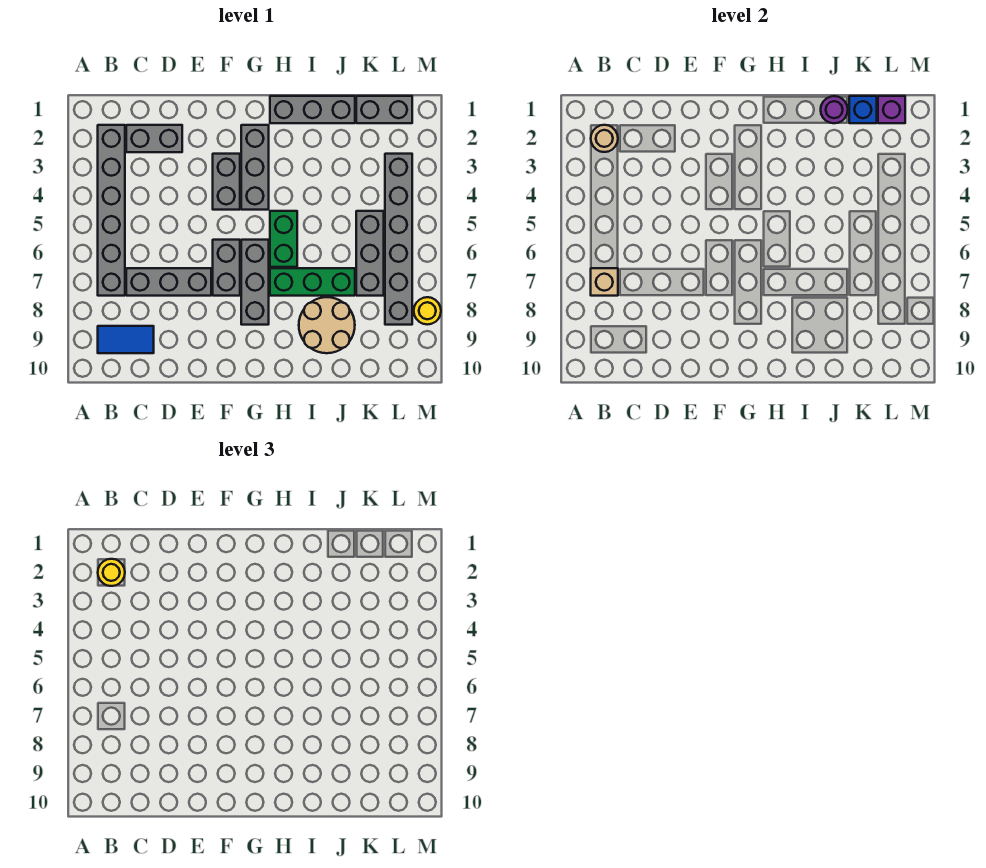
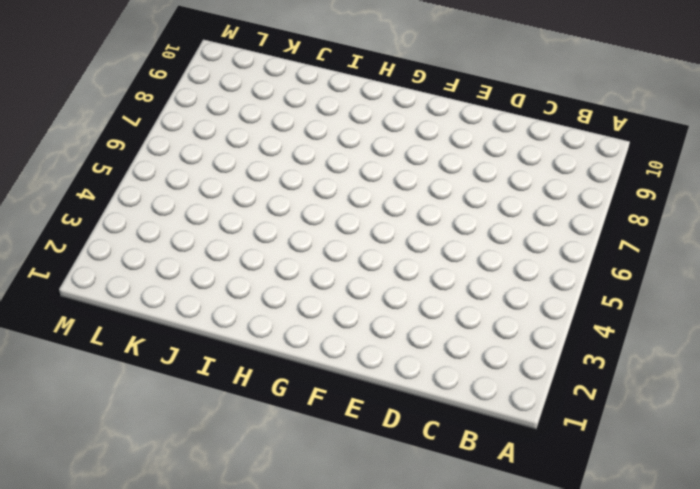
none -> grey 1x6 brick [98,125,125,296]
none -> blue 1x2 tile [98,326,154,353]
none -> grey 1x2 brick [126,125,182,152]

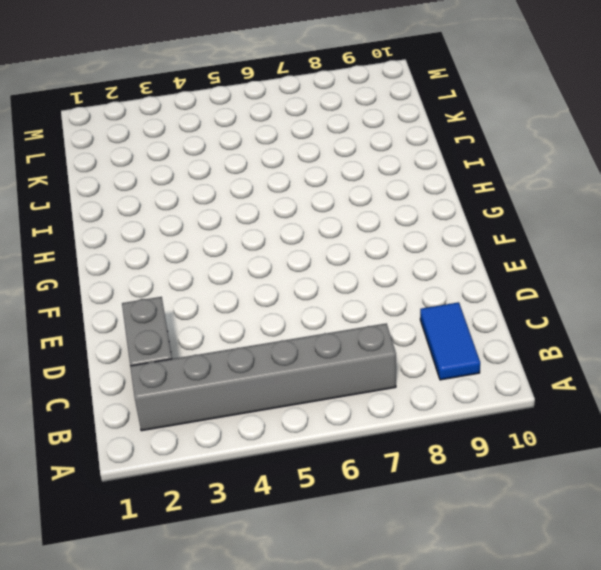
none -> grey 1x3 brick [126,268,211,296]
none -> grey 1x2 brick [213,154,240,210]
none -> grey 1x2 brick [213,240,240,296]

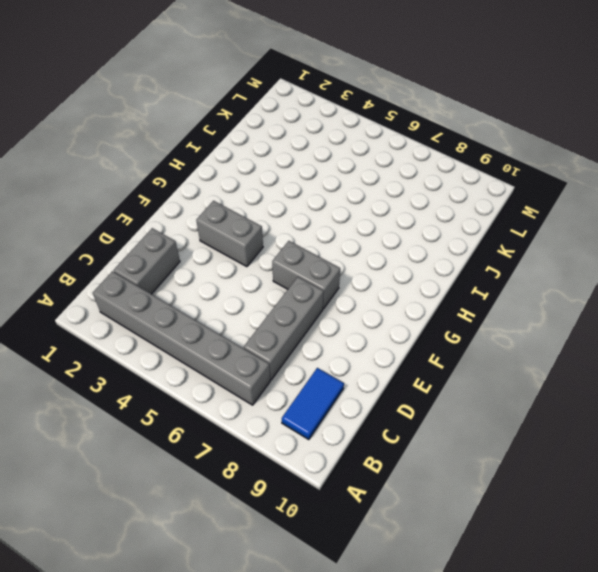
none -> grey 1x3 brick [241,125,269,210]
none -> grey 1x3 brick [241,240,269,325]
none -> grey 1x3 brick [270,96,355,123]

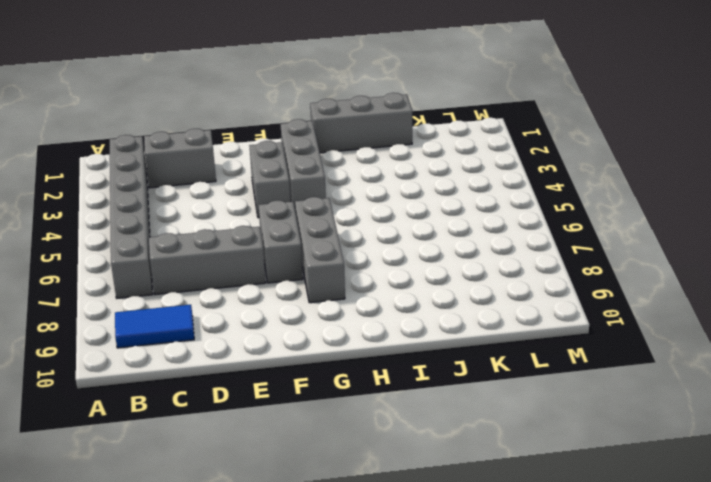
none -> green 1x2 brick [270,211,297,267]
none -> green 1x3 brick [270,268,355,296]
none -> tan 2x2 round brick [299,297,355,353]

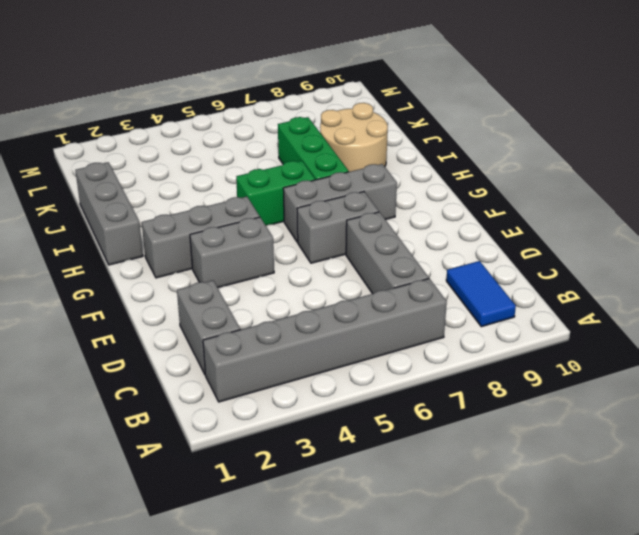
none -> grey 1x2 brick [356,96,412,123]
none -> grey 1x3 brick [356,211,384,296]
none -> grey 1x6 brick [385,154,412,325]

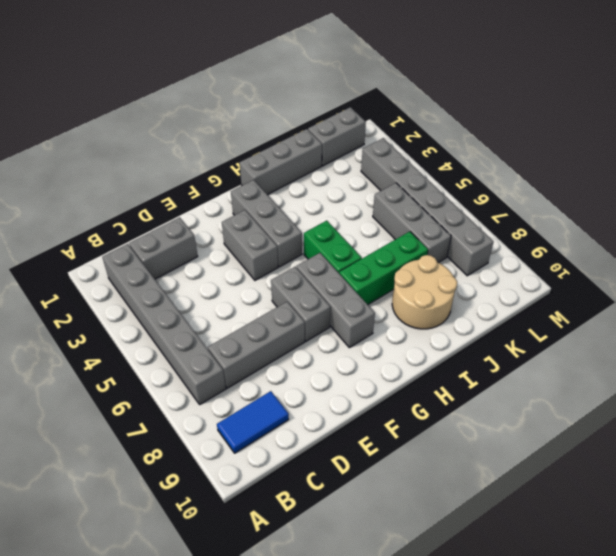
none -> yellow 1x1 round brick [414,297,441,325]
none -> tan 1x1 round brick [591,125,618,152]
none -> tan 1x1 brick [591,268,618,296]

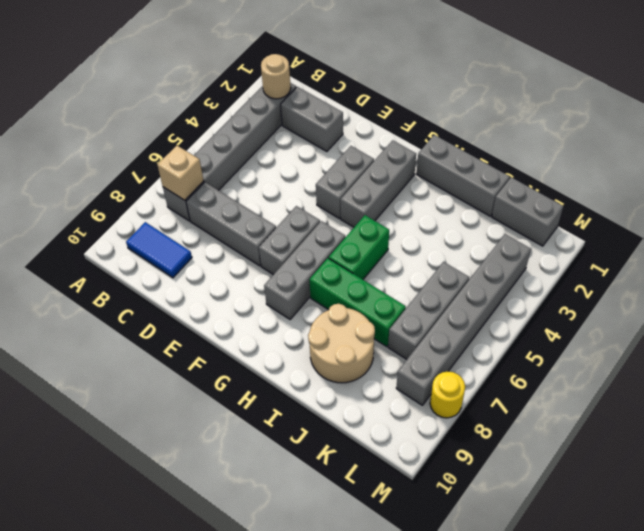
none -> purple 1x1 round brick [821,96,848,123]
none -> blue 1x1 brick [849,96,877,123]
none -> purple 1x1 brick [878,96,905,123]

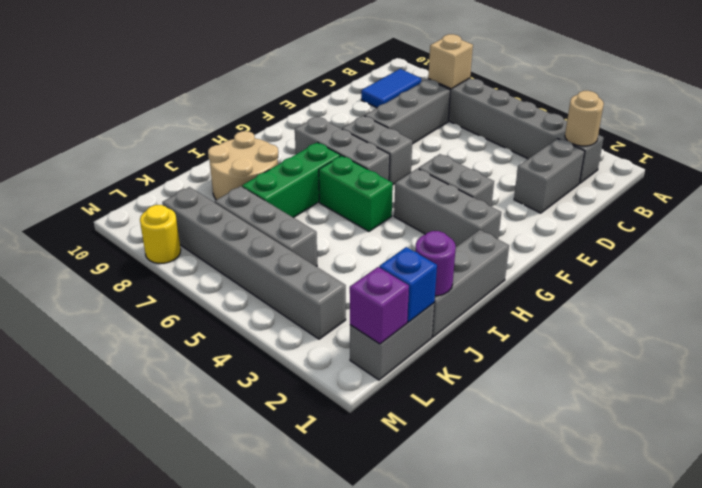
none -> yellow 1x1 round brick [98,559,125,586]

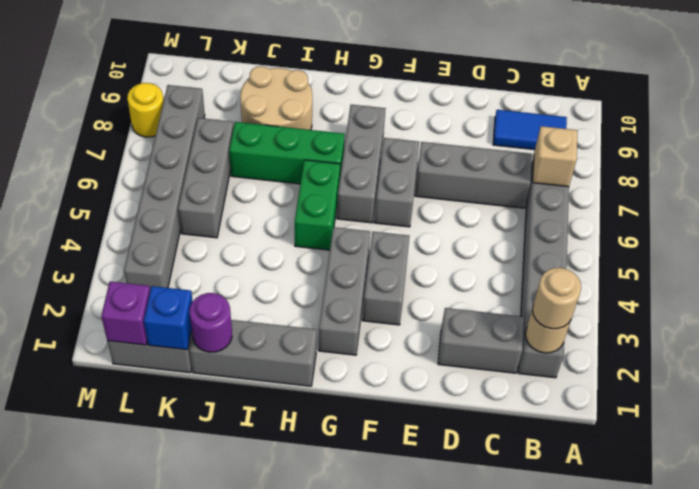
tan 1x1 round brick [532,267,581,329] -> yellow 1x1 round brick [98,559,125,586]

